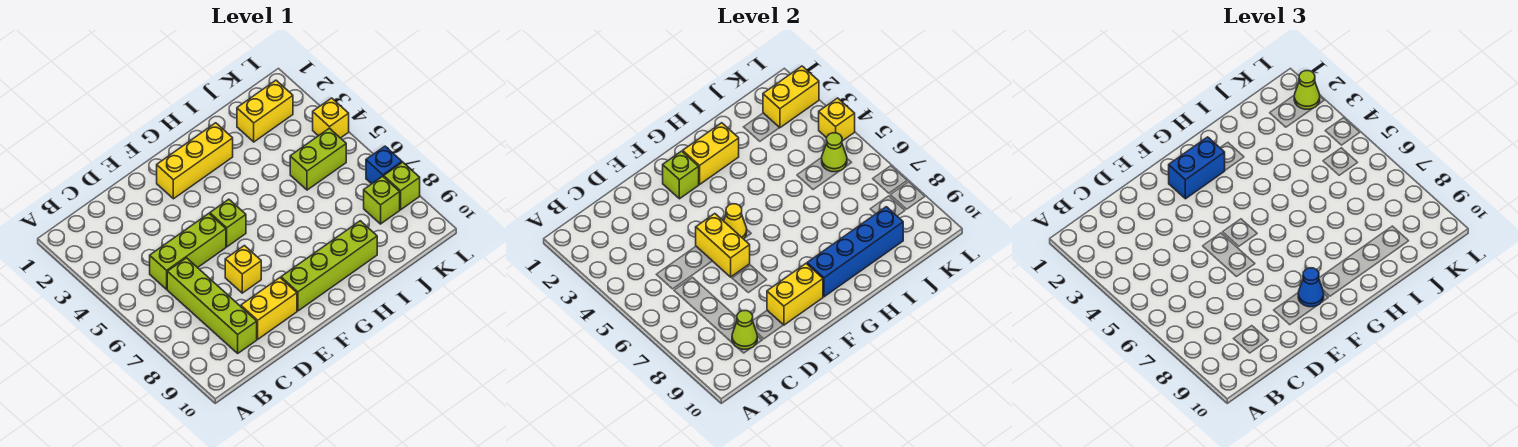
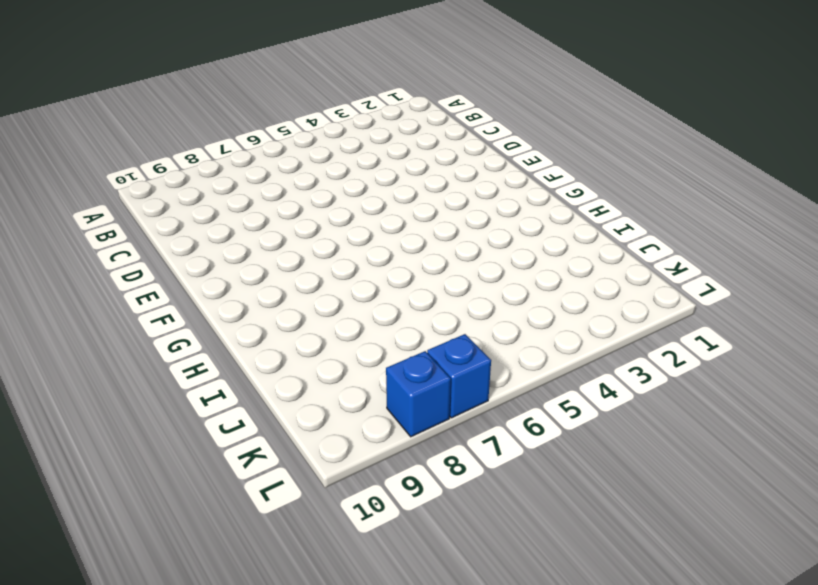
blue 1x1 brick [386,351,451,437] -> lime 1x1 brick [384,162,420,210]
none -> lime 1x3 brick [150,214,226,289]
none -> lime 1x4 brick [167,258,257,353]
none -> yellow 1x2 brick [241,278,297,339]

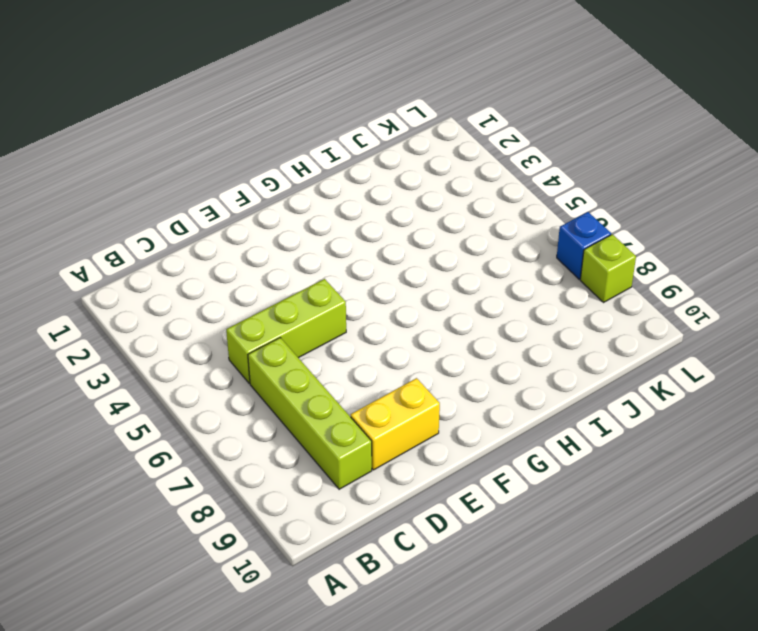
none -> yellow 1x1 brick [225,246,261,293]
none -> yellow 1x3 brick [157,123,233,199]
none -> lime 1x1 brick [210,199,246,247]

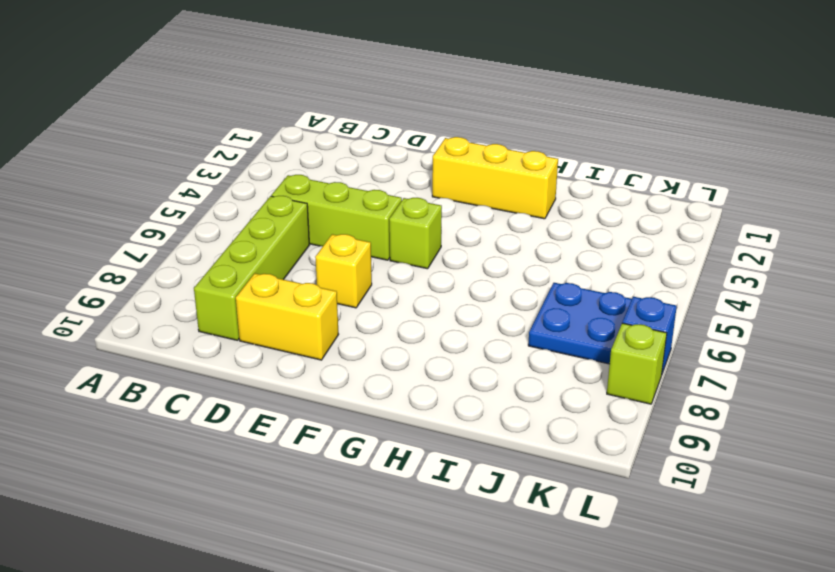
blue 2x2 plate [528,283,632,364] -> none
none -> lime 1x4 brick [281,221,377,311]
none -> yellow 1x2 brick [237,80,293,142]
none -> lime 1x2 brick [290,128,346,190]

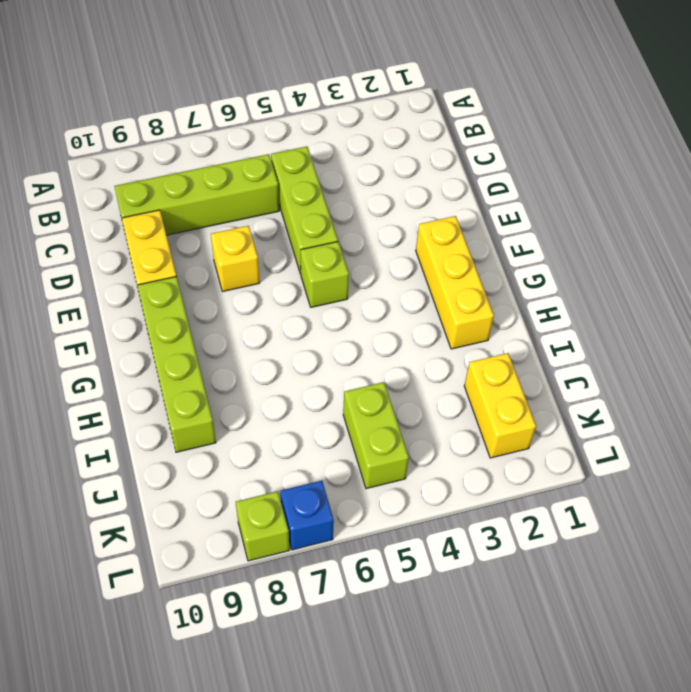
none -> lime 1x1 brick [364,176,400,224]
none -> yellow 1x1 brick [313,98,349,138]
none -> lime 1x1 cone [732,311,757,349]

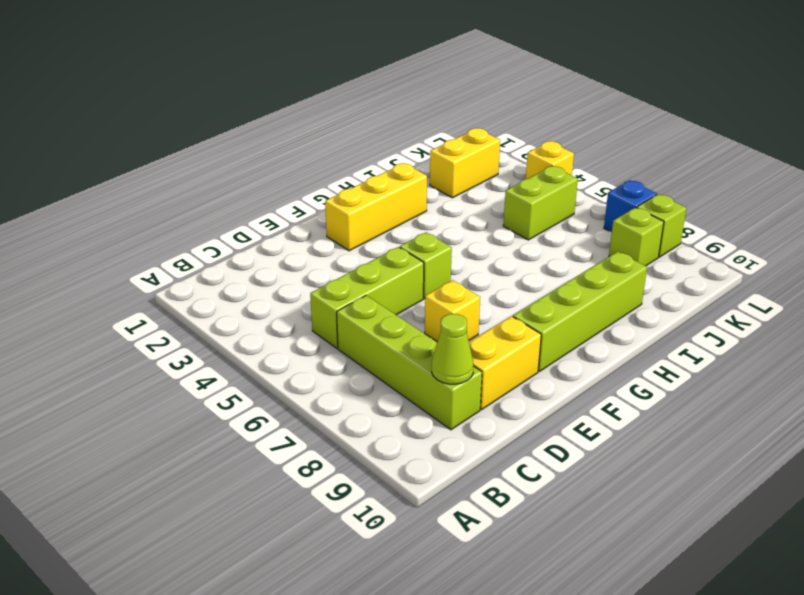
none -> yellow 1x2 brick [696,214,750,277]
none -> yellow 1x2 brick [767,264,823,325]
none -> lime 1x1 brick [663,151,699,199]

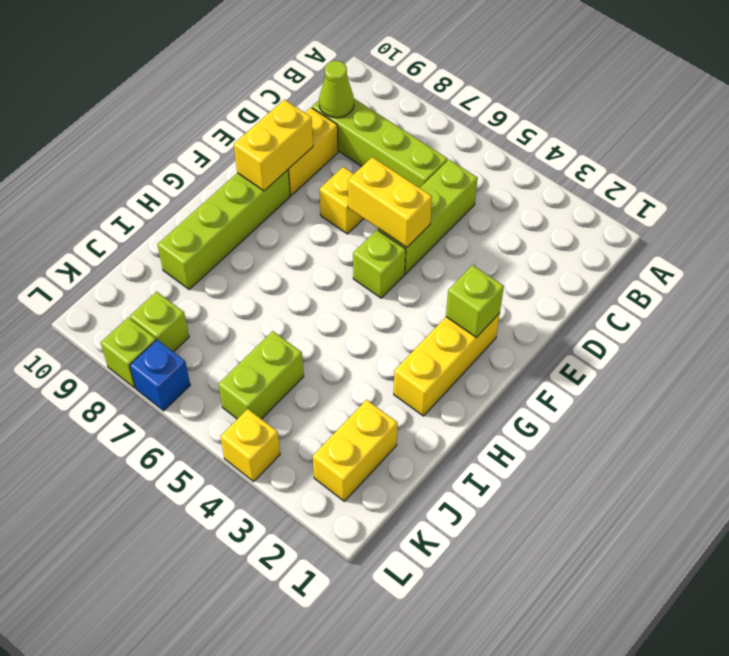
none -> yellow 1x1 cone [724,204,747,239]
none -> yellow 1x2 brick [683,123,739,185]
none -> blue 1x4 brick [807,207,903,297]

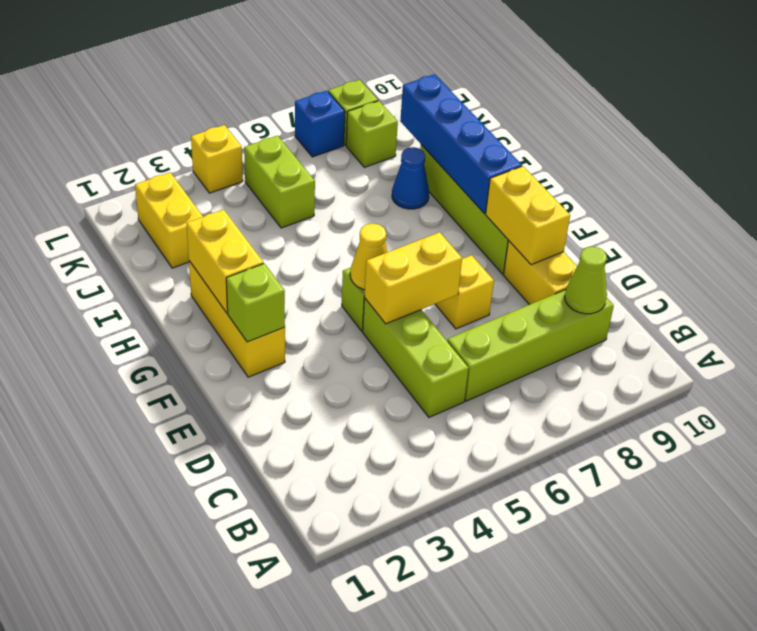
blue 1x1 cone [392,147,429,209] -> blue 1x1 cone moved to [1298,268,1324,307]
none -> yellow 1x2 brick [763,66,819,128]
none -> lime 1x1 cone [822,133,847,172]
none -> yellow 1x1 brick [819,98,855,141]

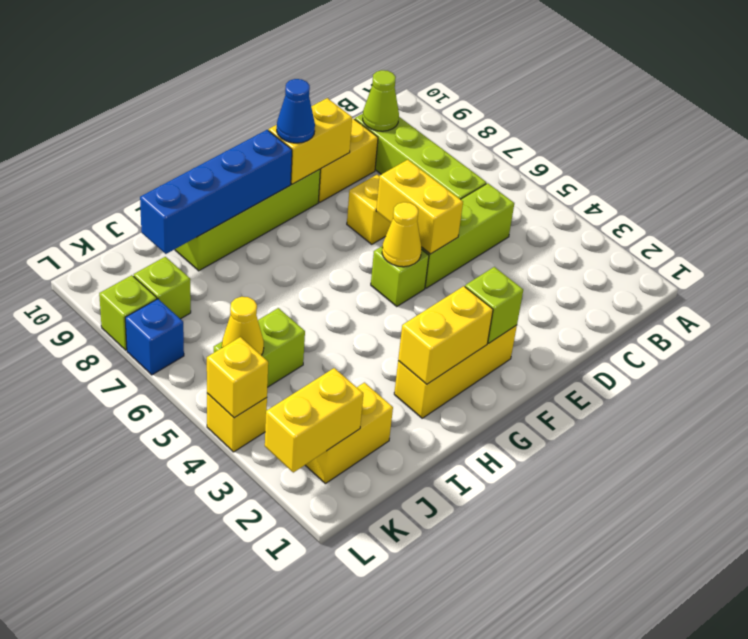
yellow 1x1 cone [222,297,264,355] -> lime 1x1 cone [822,133,847,172]
none -> blue 1x2 brick [1169,137,1225,199]
none -> lime 1x1 cone [1294,71,1320,109]

